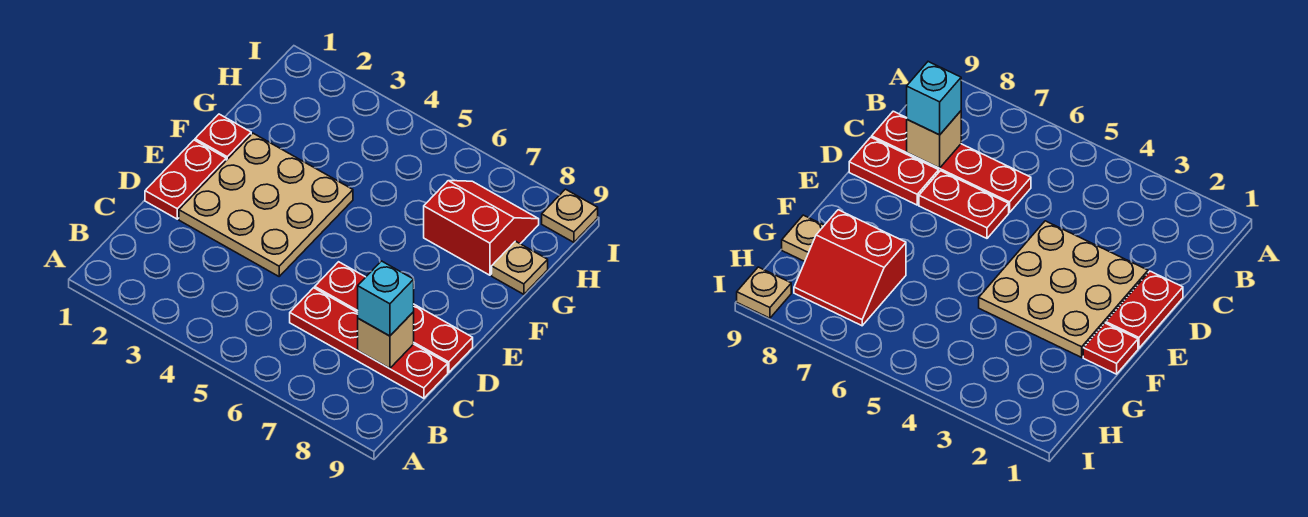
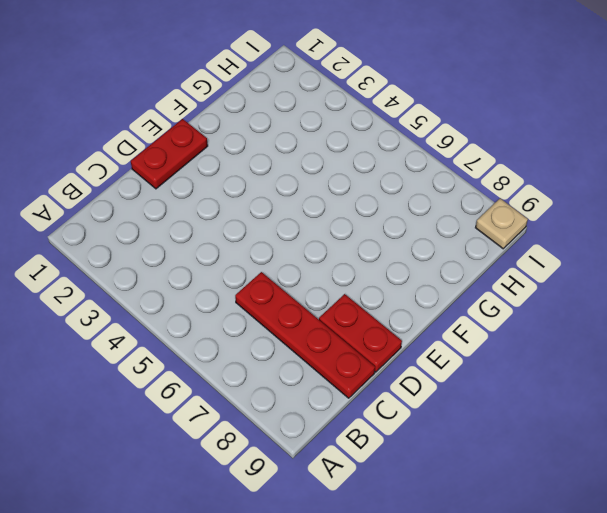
none -> tan 3x3 plate [179,133,353,276]
none -> red 1x2 plate [315,262,365,312]

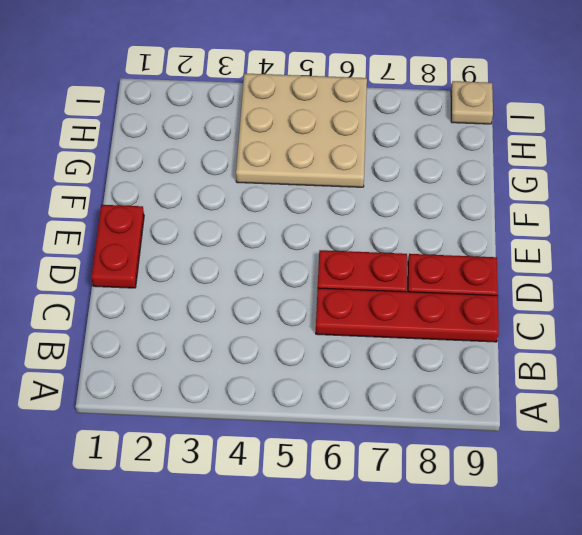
tan 3x3 plate [236,73,367,187] -> tan 3x3 plate moved to [179,133,353,276]
none -> red 1x1 plate [195,114,251,160]
none -> red 2x2 slope [424,181,539,275]

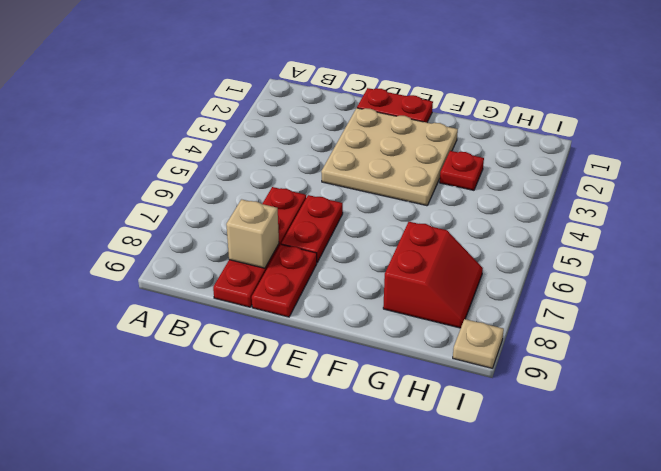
red 1x1 plate [440,151,484,190] -> red 1x1 plate moved to [195,114,251,160]
none -> tan 1x1 plate [492,241,548,294]
none -> cyan 1x1 brick [358,261,414,336]

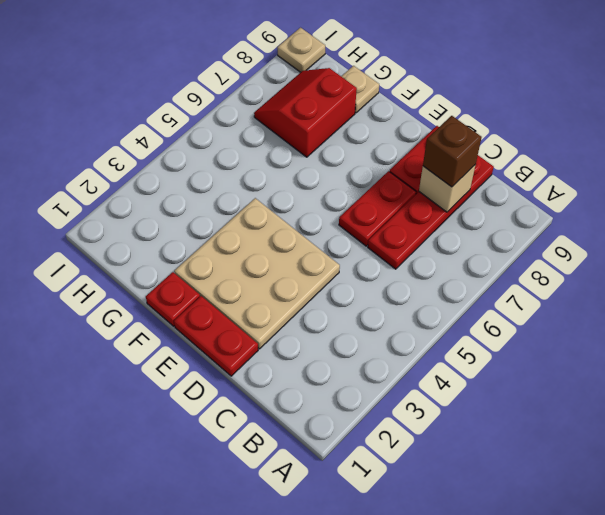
brown 1x1 brick [423,116,482,187] -> cyan 1x1 brick [358,261,414,336]

